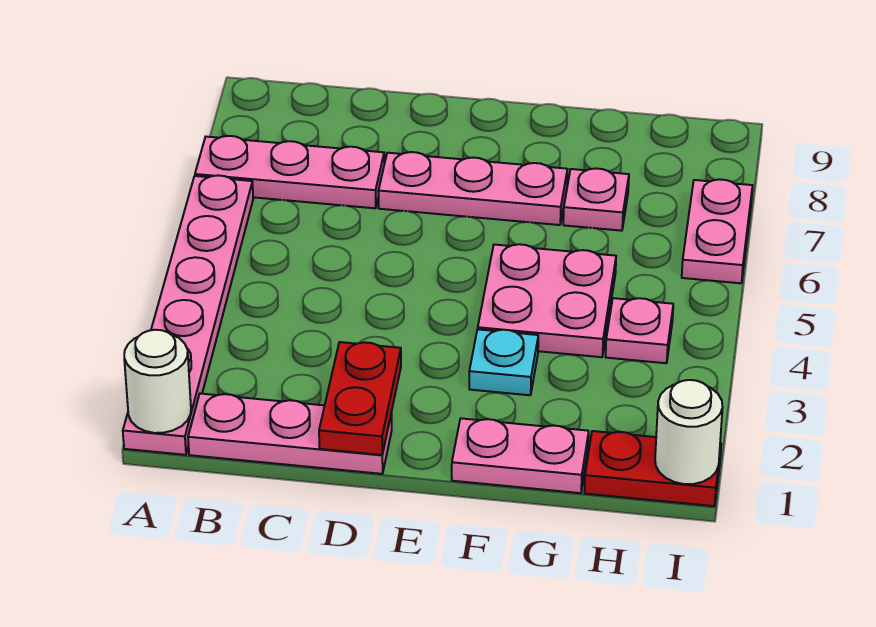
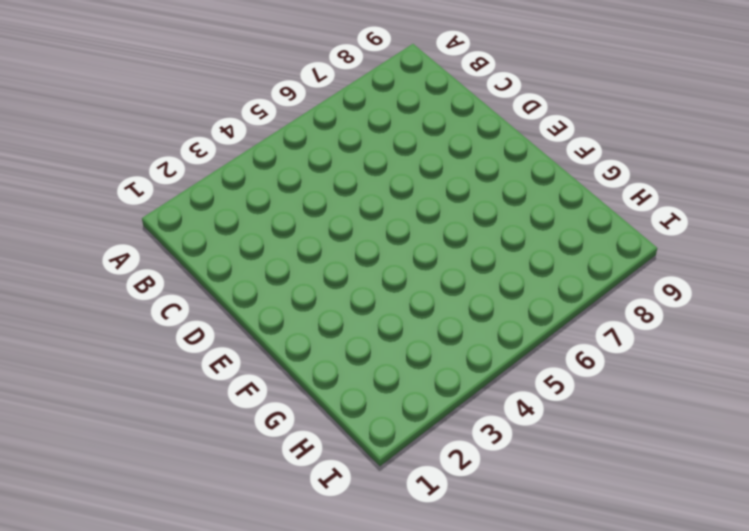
none -> pink 1x6 plate [123,175,253,455]
none -> pink 1x3 plate [195,136,384,208]
none -> pink 1x3 plate [188,394,392,474]

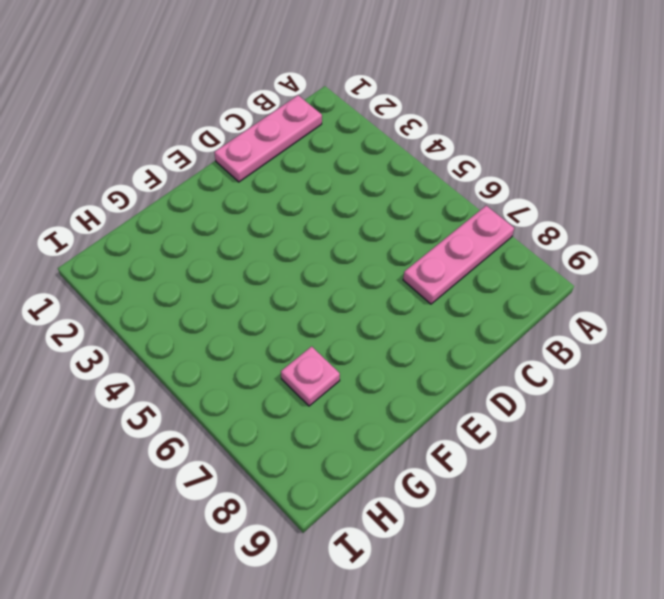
none -> pink 1x6 plate [123,175,253,455]
none -> pink 1x3 plate [379,152,567,225]
none -> pink 1x2 plate [452,418,589,493]

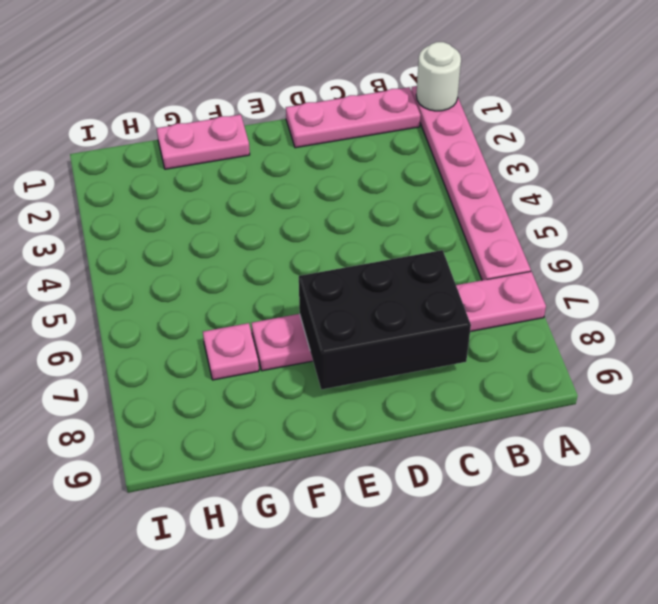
black 2x3 brick [299,250,471,390] -> none
none -> cyan 1x1 plate [469,329,538,395]
none -> pink 2x2 plate [478,244,616,357]
none -> red 1x2 plate [584,431,721,506]

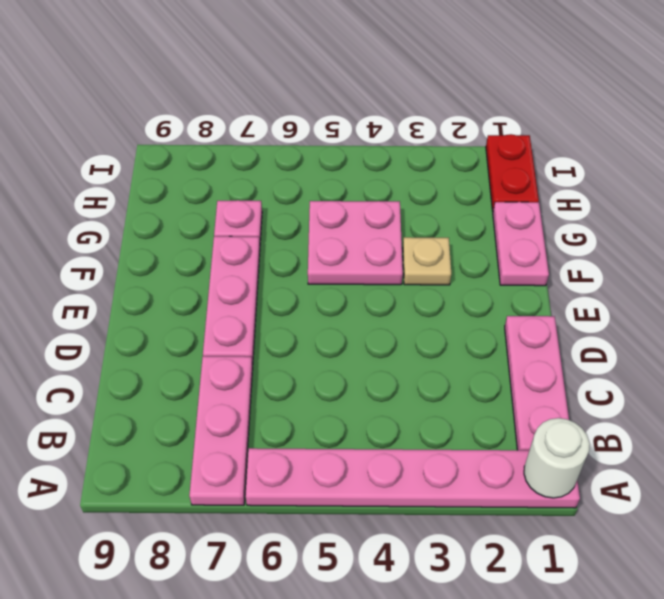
tan 1x1 plate [403,237,451,285] -> cyan 1x1 plate [469,329,538,395]
none -> pink 1x1 plate [606,298,673,363]
none -> pink 1x2 plate [682,179,753,283]
none -> red 1x2 plate [319,342,401,455]

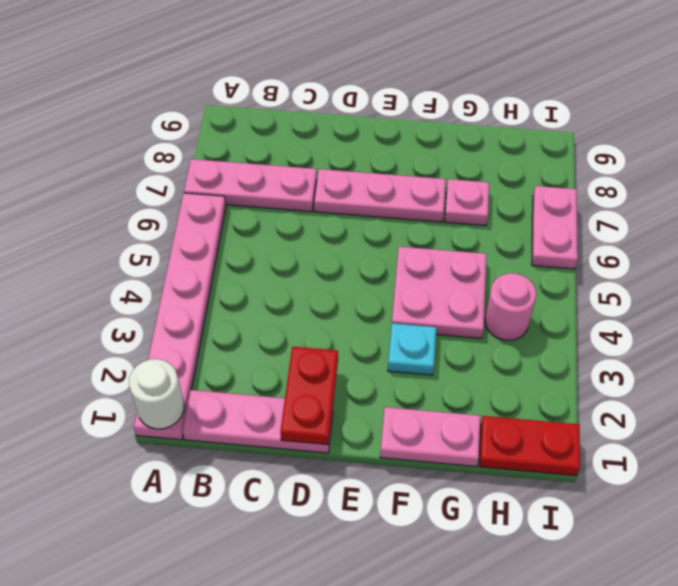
pink 1x1 round brick [485,273,536,341] -> pink 1x1 plate [606,298,673,363]
none -> white 1x1 round brick [655,380,723,484]

